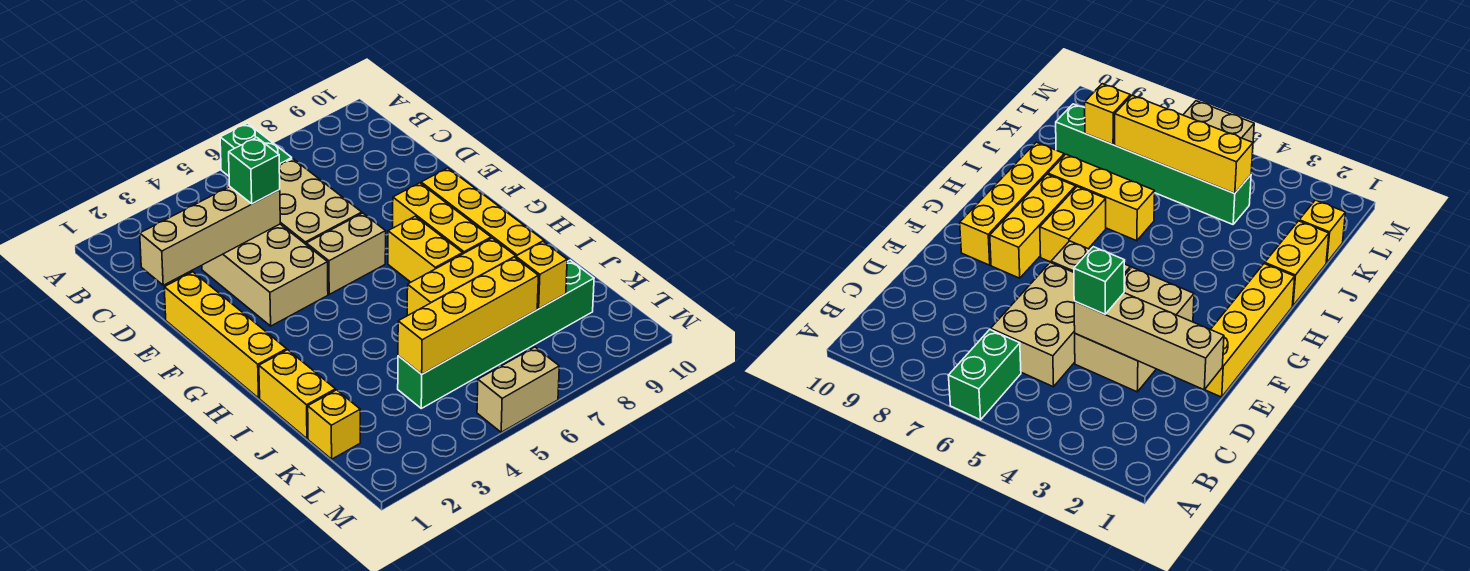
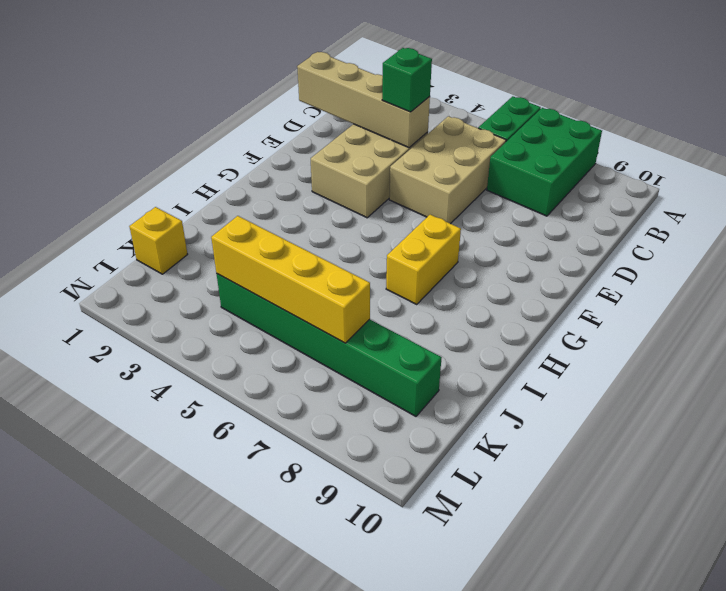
green 2x3 brick [487,108,602,216] -> none
none -> yellow 1x4 brick [164,272,287,398]
none -> tan 1x2 brick [306,213,386,294]
none -> yellow 1x3 brick [393,183,491,254]

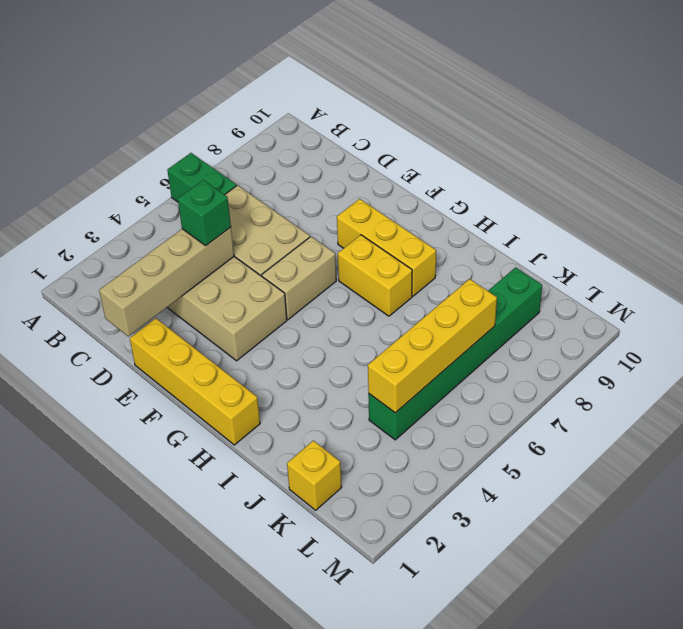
none -> yellow 1x4 brick [421,168,544,256]
none -> yellow 1x2 brick [259,350,335,439]
none -> yellow 1x3 brick [407,238,516,316]

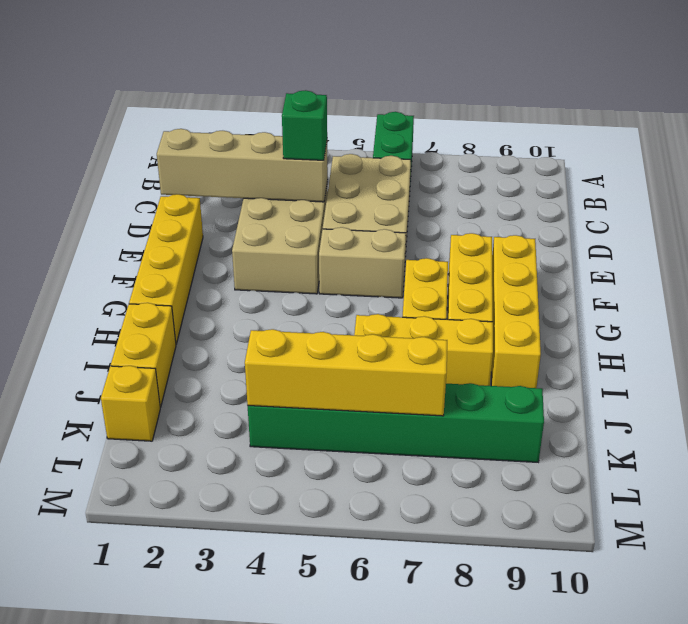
none -> tan 1x2 brick [477,347,559,432]
none -> yellow 1x1 brick [516,241,567,309]

